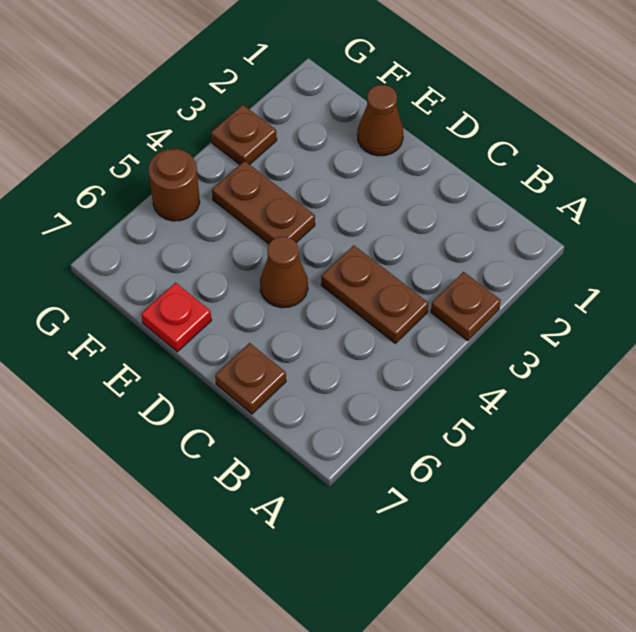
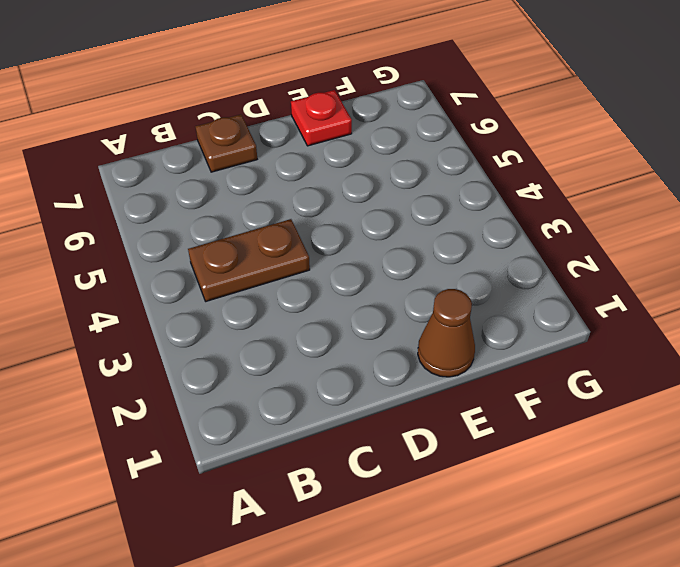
none -> brown 1x1 plate [431,272,501,341]
none -> brown 1x1 cone [260,237,308,308]

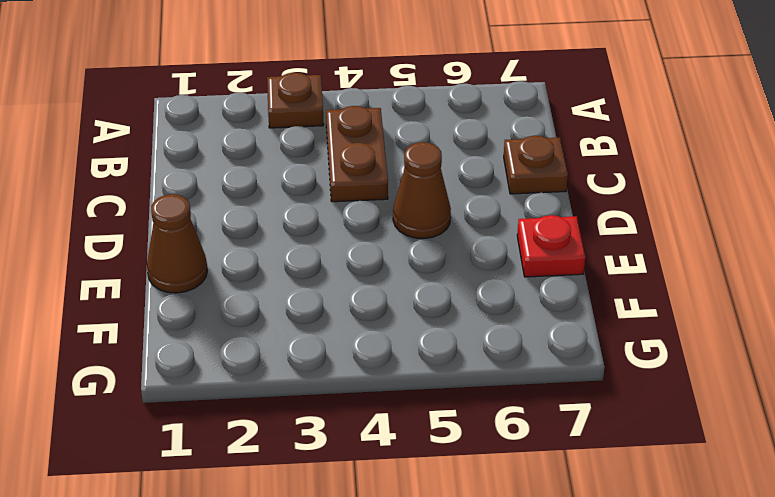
none -> brown 1x2 plate [212,161,315,244]
none -> brown 1x1 plate [211,105,277,165]

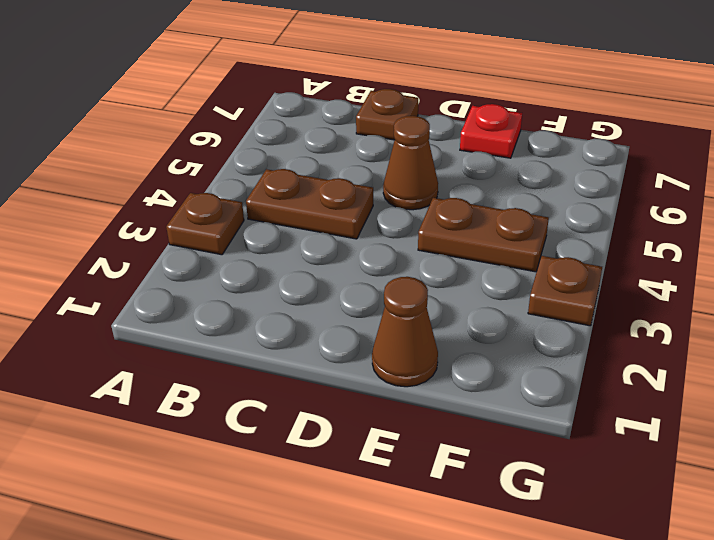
none -> brown 1x1 round brick [149,149,200,221]

